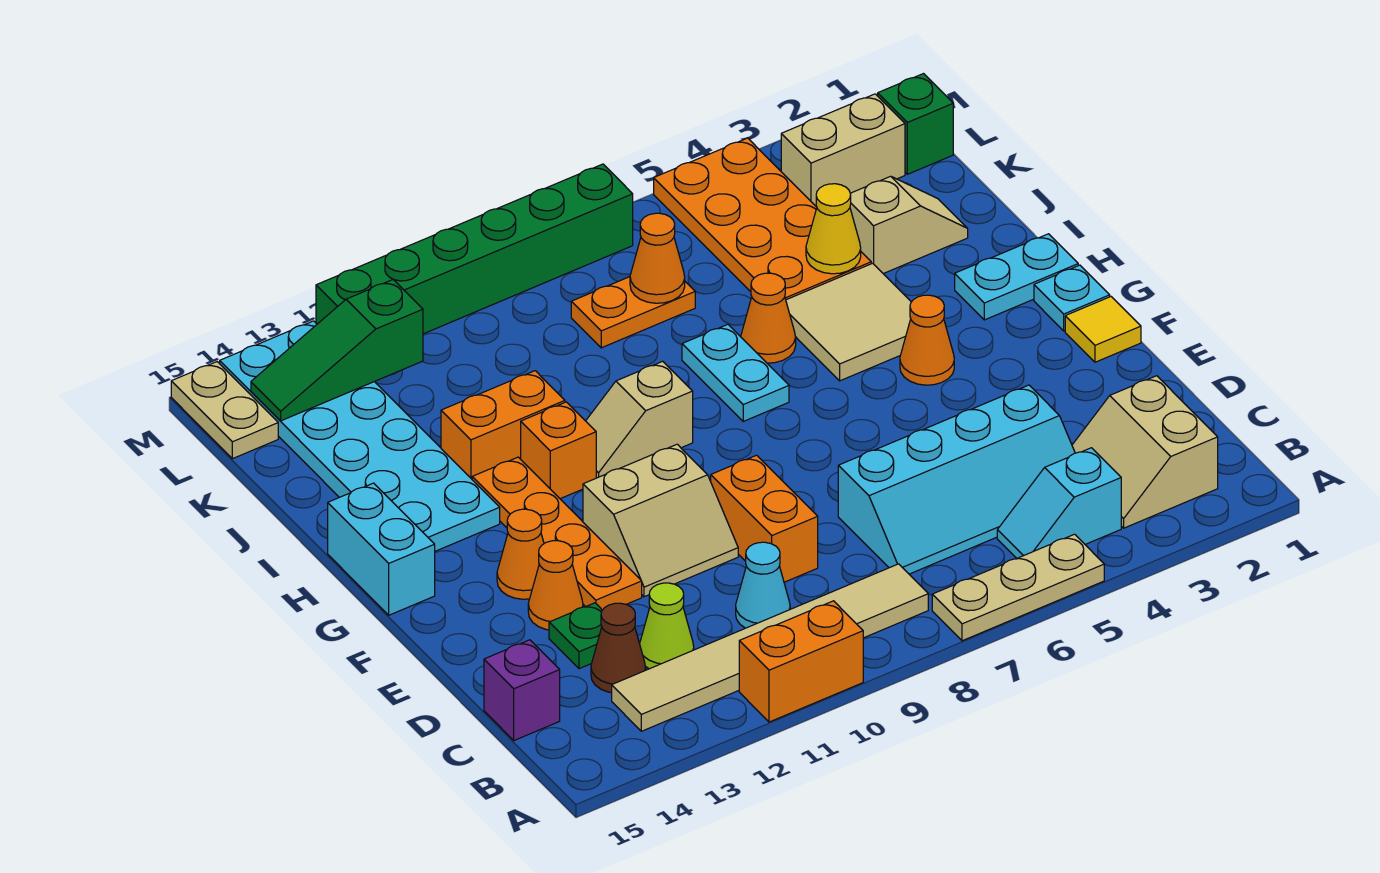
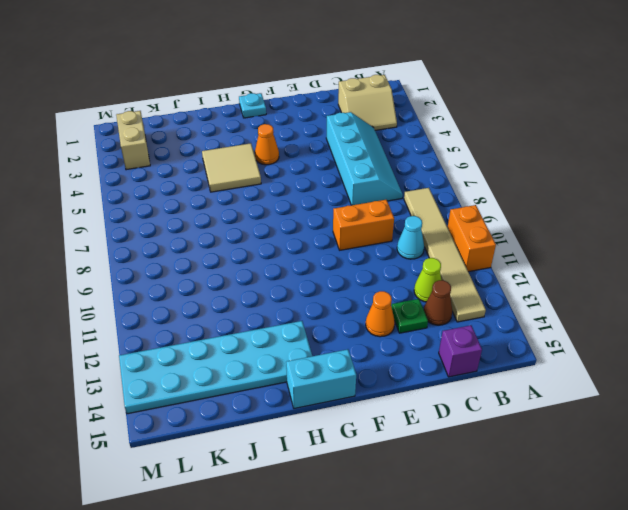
none -> tan 1x3 plate [932,534,1104,641]
none -> cyan 1x2 slope [997,448,1121,558]
none -> tan 2x2 slope [583,444,738,597]
none -> orange 1x4 plate [472,457,642,610]

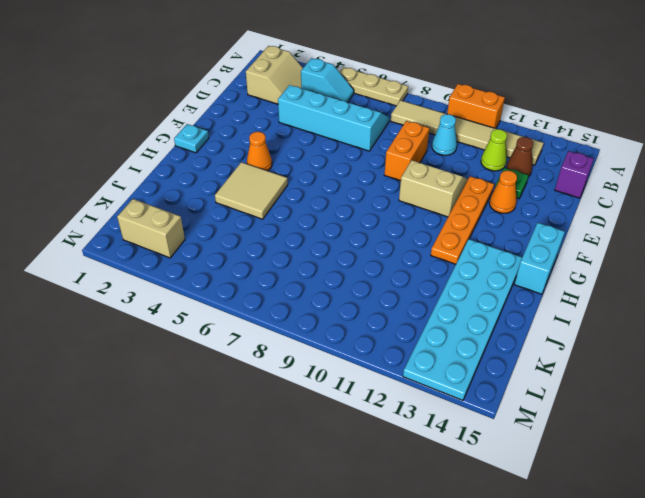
none -> yellow 1x1 tile [1065,297,1141,362]
none -> orange 1x1 cone [497,509,544,599]
none -> cyan 1x2 plate [955,234,1078,320]
none -> cyan 1x2 plate [682,324,789,421]

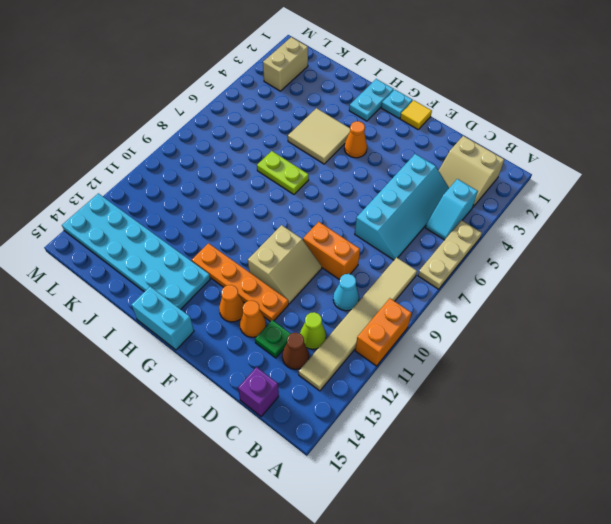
lime 1x2 plate [257,151,309,194] -> cyan 1x2 plate [682,324,789,421]
none -> tan 1x2 slope [586,361,693,478]
none -> orange 1x1 brick [521,402,596,499]
none -> orange 1x1 cone [741,273,796,363]
none -> orange 1x2 brick [441,371,565,479]

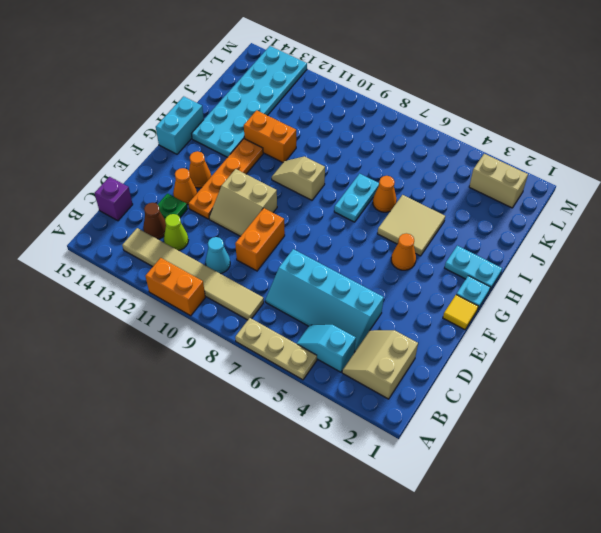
none -> orange 1x1 brick [521,402,596,499]
none -> tan 1x2 slope [850,176,968,274]
none -> orange 2x4 plate [654,138,871,300]
none -> orange 1x2 plate [571,277,695,348]

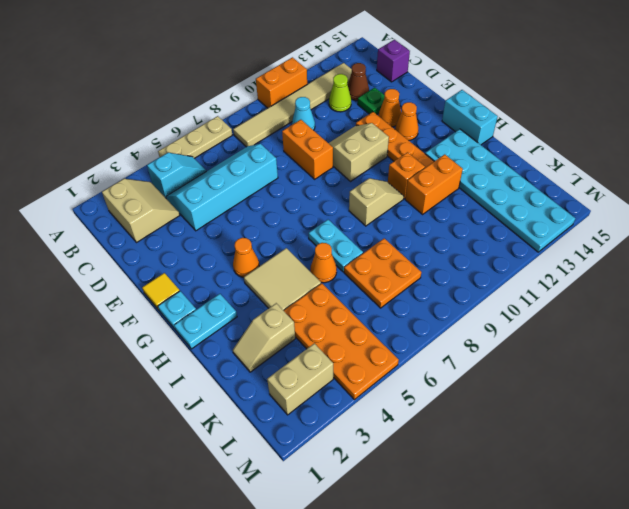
orange 2x2 plate [344,238,421,308] -> orange 1x2 plate [571,277,695,348]
none -> green 1x1 brick [878,74,953,174]
none -> tan 1x2 plate [171,362,278,459]
none -> green 1x6 brick [316,164,633,334]
none -> yellow 1x1 cone [806,184,861,274]

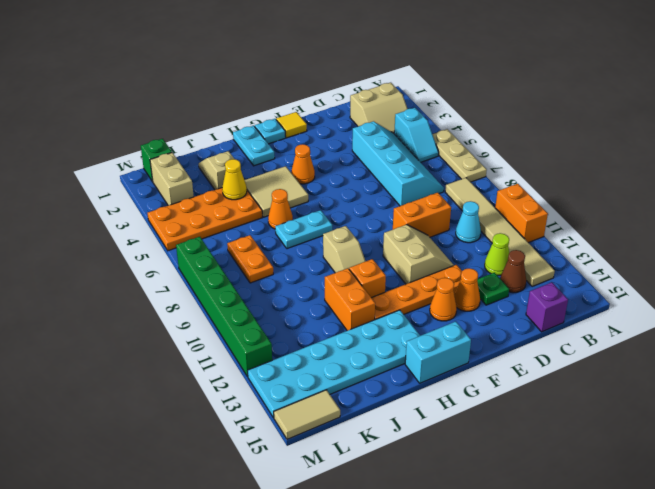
tan 1x2 tile [274,390,340,439] -> tan 1x2 plate [171,362,278,459]
none -> orange 1x1 cone [630,213,685,303]
none -> green 1x3 slope [251,280,423,421]

